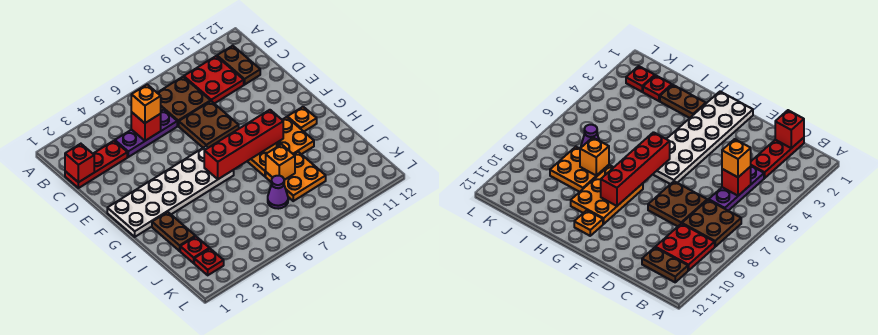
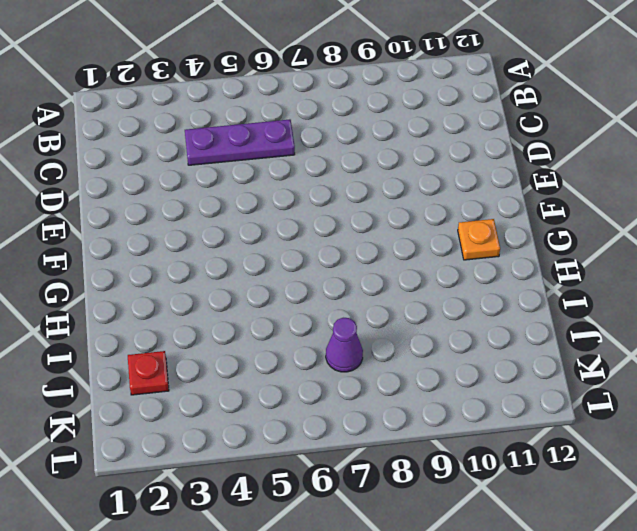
none -> brown 2x2 plate [157,77,210,126]
none -> red 2x2 plate [184,56,244,104]
none -> brown 1x2 plate [217,46,260,85]

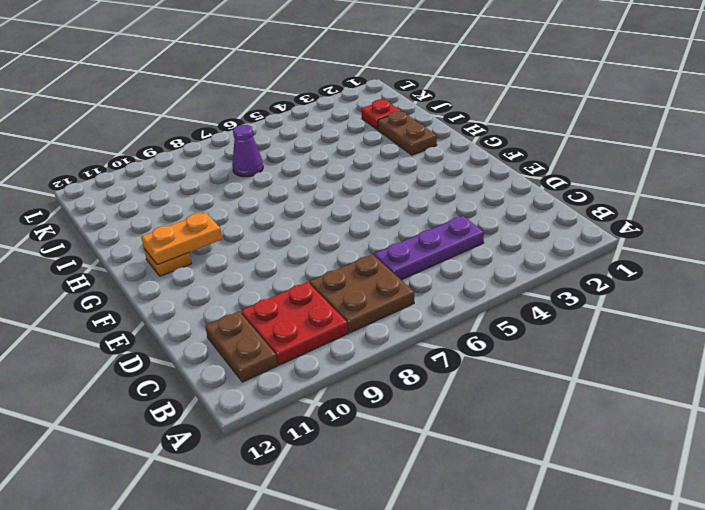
orange 1x2 plate [141,212,222,265] -> none
none -> red 1x3 plate [65,141,127,188]
none -> brown 2x2 plate [179,101,239,148]
none -> white 2x6 plate [107,146,234,237]

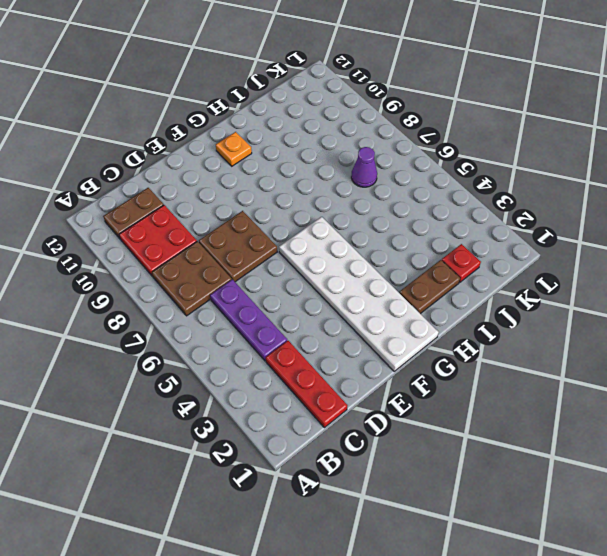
none -> orange 2x3 plate [247,117,314,177]
none -> orange 2x2 plate [266,152,326,201]
none -> red 1x1 plate [194,249,224,275]

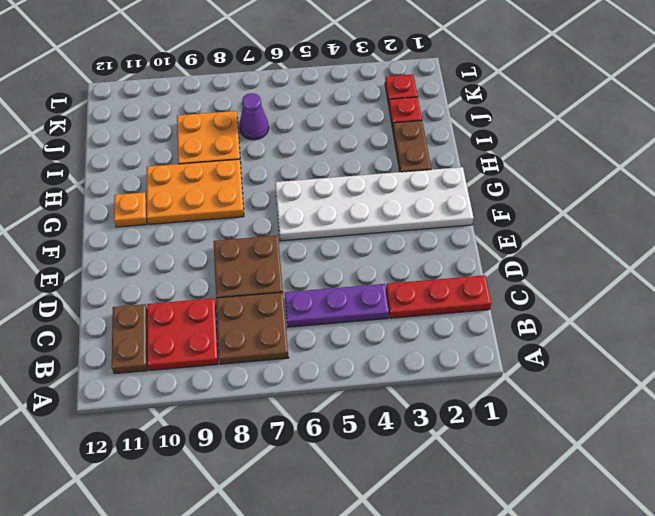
none -> red 1x1 brick [65,144,94,182]
none -> red 1x1 brick [131,112,161,141]
none -> red 1x4 brick [204,110,283,179]

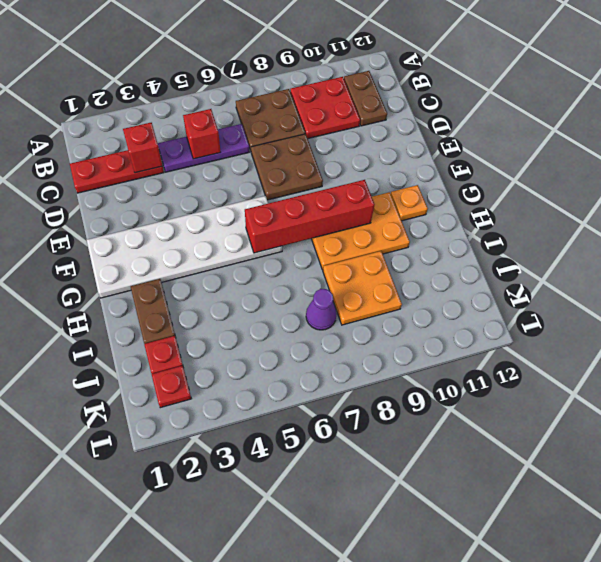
red 1x1 brick [123,123,162,173] -> red 1x1 brick moved to [65,144,94,182]
none -> orange 1x1 brick [266,144,295,180]
none -> orange 1x1 brick [131,84,161,123]

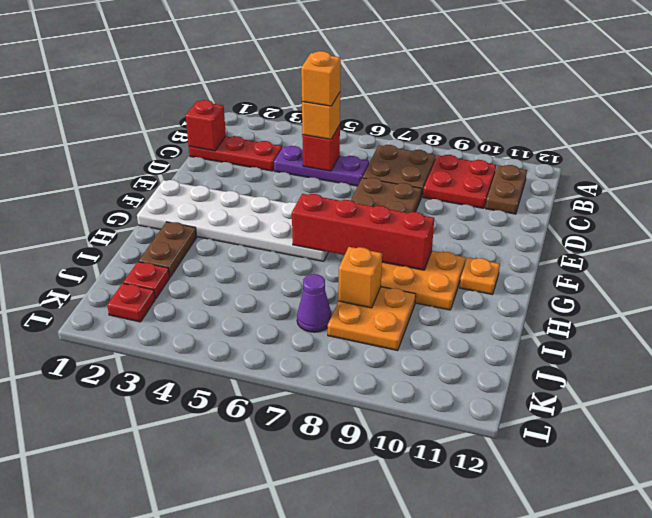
orange 1x1 brick [301,51,341,106] -> none

